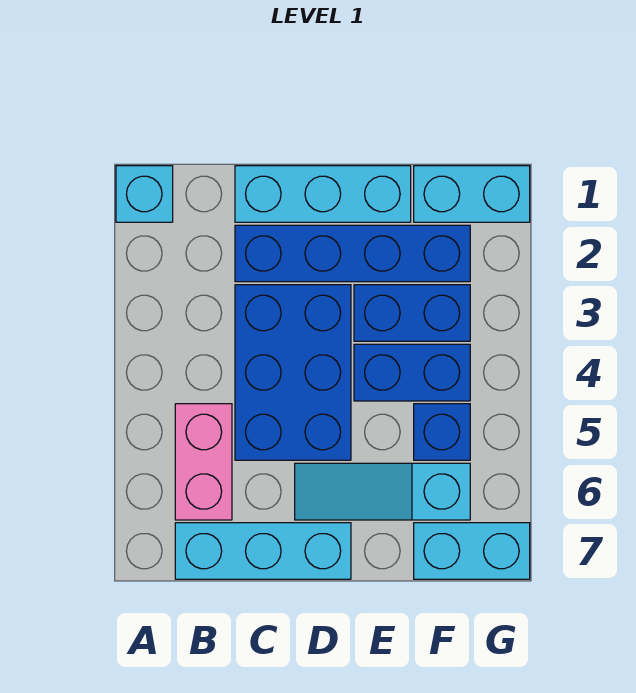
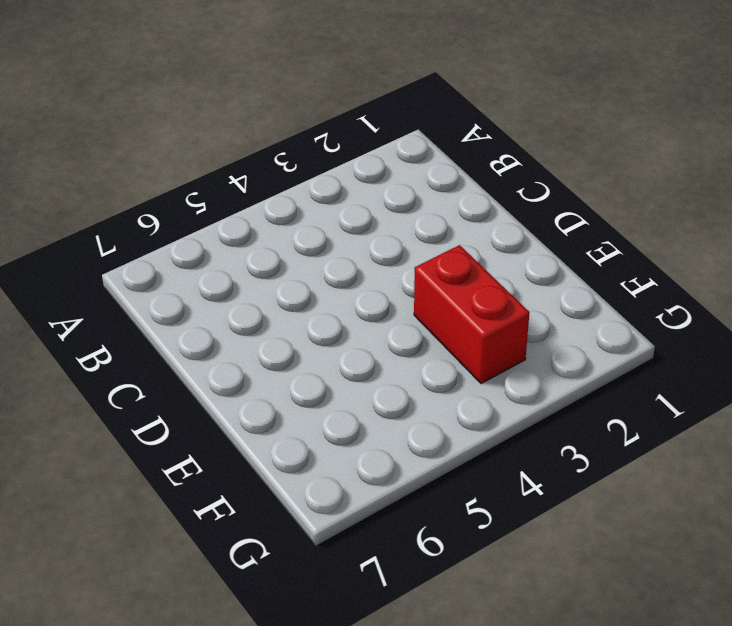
red 1x2 brick [414,245,529,384] -> blue 1x2 brick [354,285,470,341]
none -> cyan 1x1 brick [116,166,173,222]
none -> pink 1x2 brick [175,404,232,520]
none -> cyan 1x3 brick [175,523,351,579]

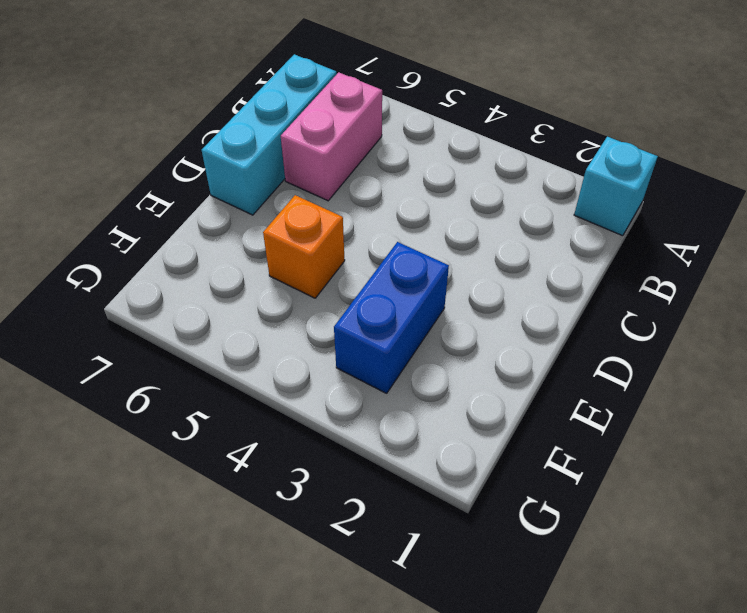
pink 1x2 brick [281,72,382,201] -> pink 1x2 brick turned to [175,404,232,520]
orange 1x1 brick [263,195,345,298] -> none
none -> cyan 1x3 brick [235,166,411,222]
none -> blue 1x4 brick [235,225,470,282]
none -> blue 2x3 brick [235,285,351,460]

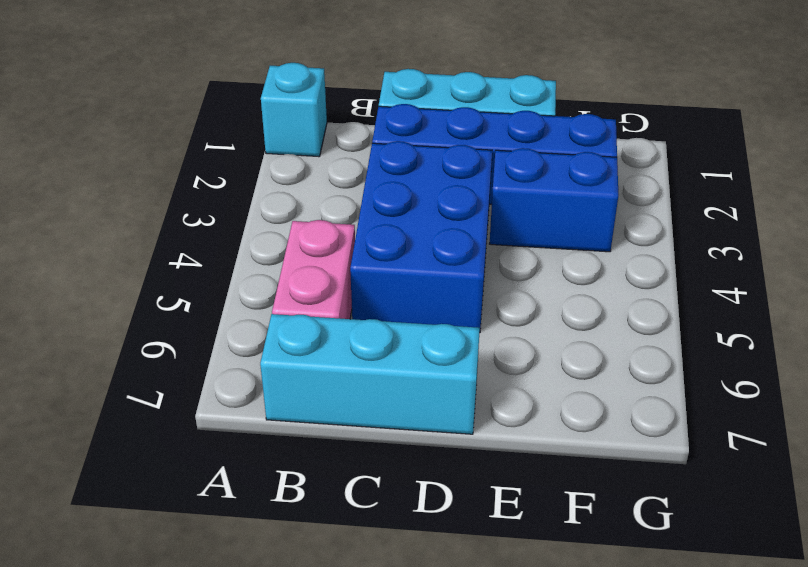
none -> cyan 1x3 slope [295,463,470,520]
none -> blue 1x2 brick [354,344,470,401]
none -> cyan 1x2 brick [414,166,530,222]

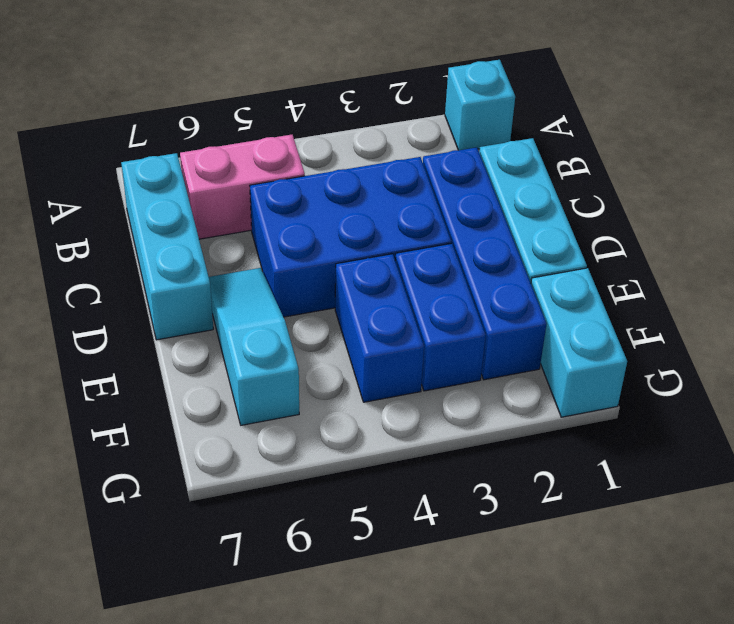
none -> blue 1x1 brick [414,404,470,460]
none -> cyan 1x2 brick [414,523,530,579]

